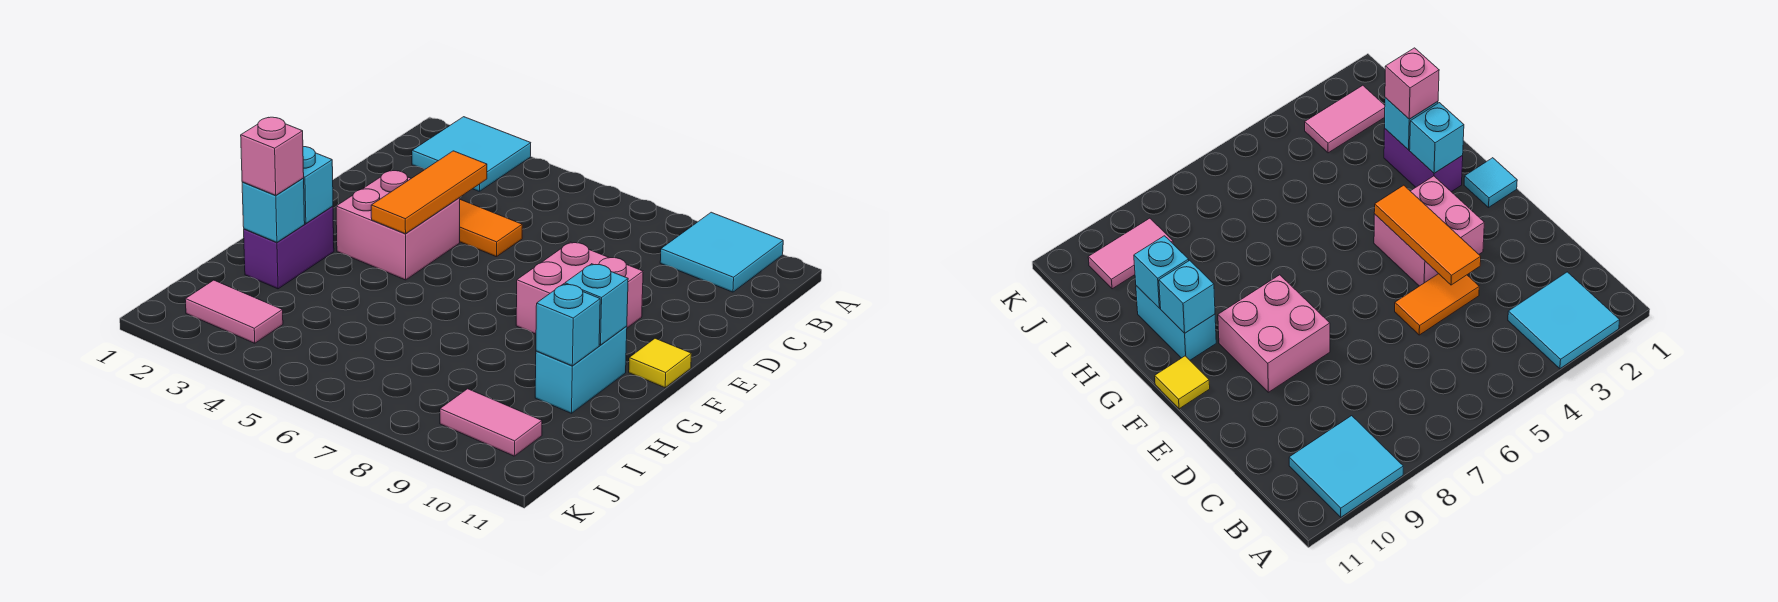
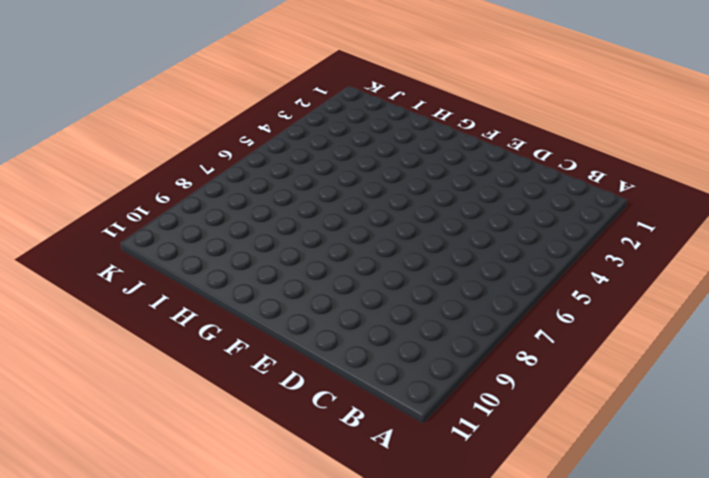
none -> cyan 2x2 tile [412,117,531,192]
none -> cyan 2x2 tile [660,212,783,292]
none -> orange 1x2 tile [460,200,522,257]

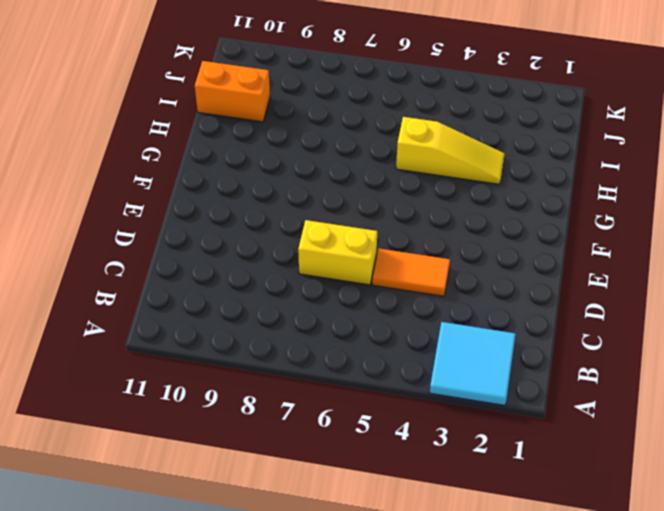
yellow 1x2 brick [298,220,377,285] -> none
yellow 1x3 slope [396,117,505,184] -> none
orange 1x2 brick [195,61,270,122] -> none
none -> cyan 2x2 tile [660,212,783,292]
none -> pink 2x2 brick [336,170,460,280]
none -> pink 2x2 brick [516,242,643,334]

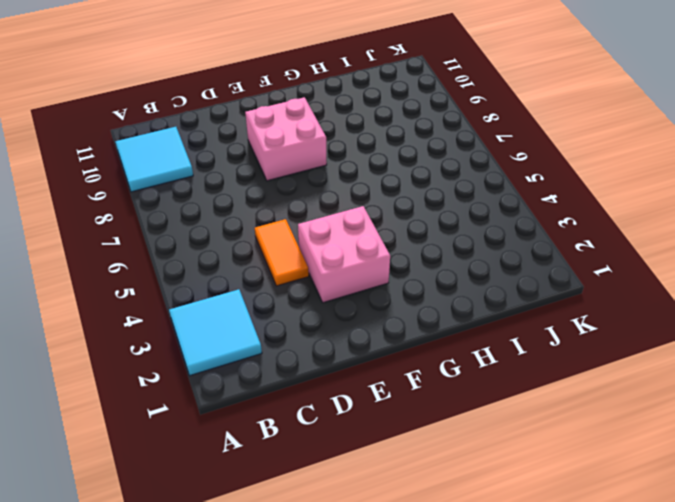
none -> cyan 1x1 tile [1464,158,1517,207]
none -> yellow 1x1 tile [629,338,691,388]
none -> purple 1x2 brick [244,206,334,289]

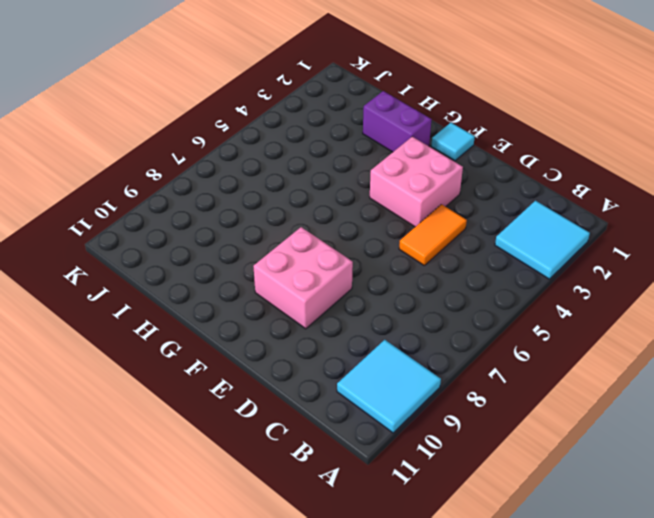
none -> yellow 1x1 tile [629,338,691,388]
none -> cyan 1x2 brick [535,326,627,413]
none -> pink 1x2 tile [185,280,283,343]

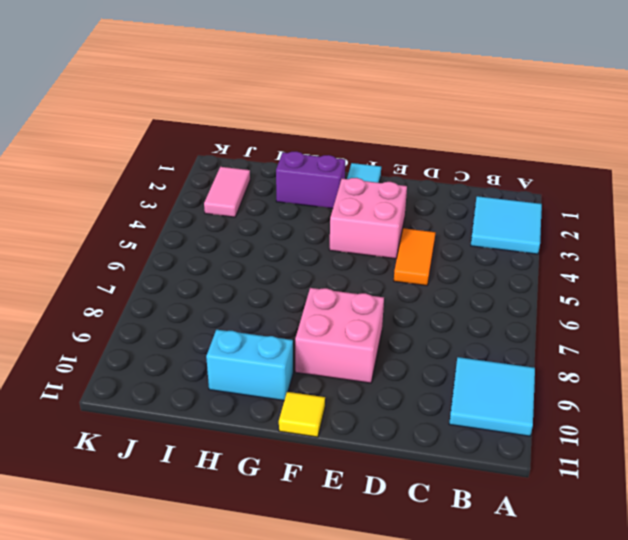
none -> pink 1x2 tile [440,389,542,456]
none -> orange 1x3 tile [371,151,487,234]
none -> cyan 1x1 brick [303,147,333,223]

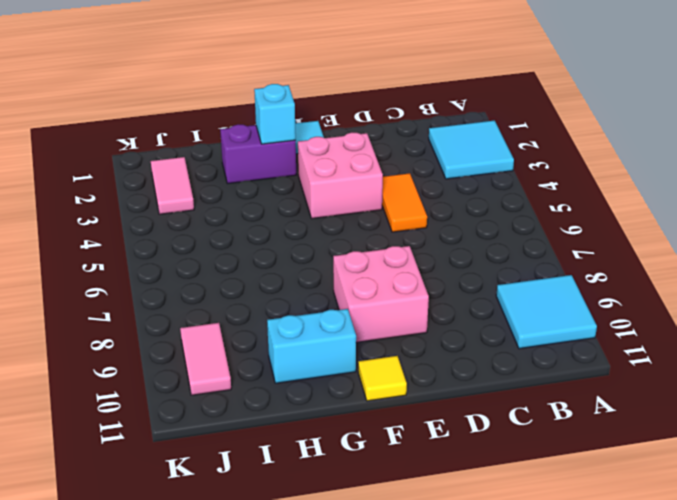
none -> orange 1x3 tile [371,151,487,234]
none -> cyan 1x1 brick [565,264,628,345]
none -> cyan 1x1 brick [242,178,305,242]

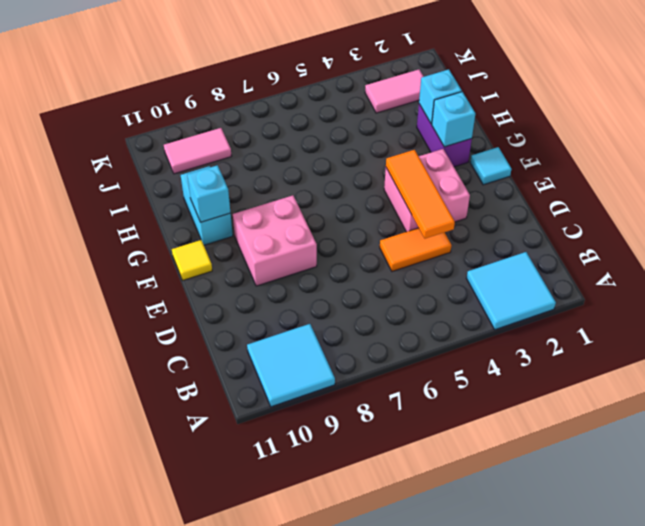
none -> cyan 1x1 brick [536,284,600,366]
none -> pink 1x1 brick [241,117,304,195]

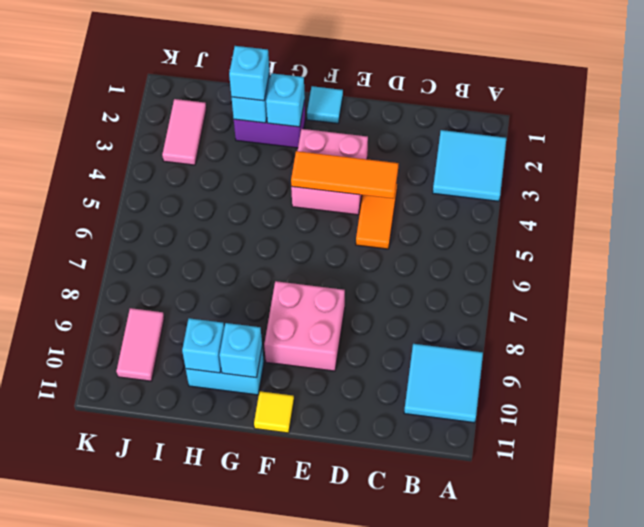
cyan 1x1 brick [229,46,269,101] -> pink 1x1 brick [241,117,304,195]

